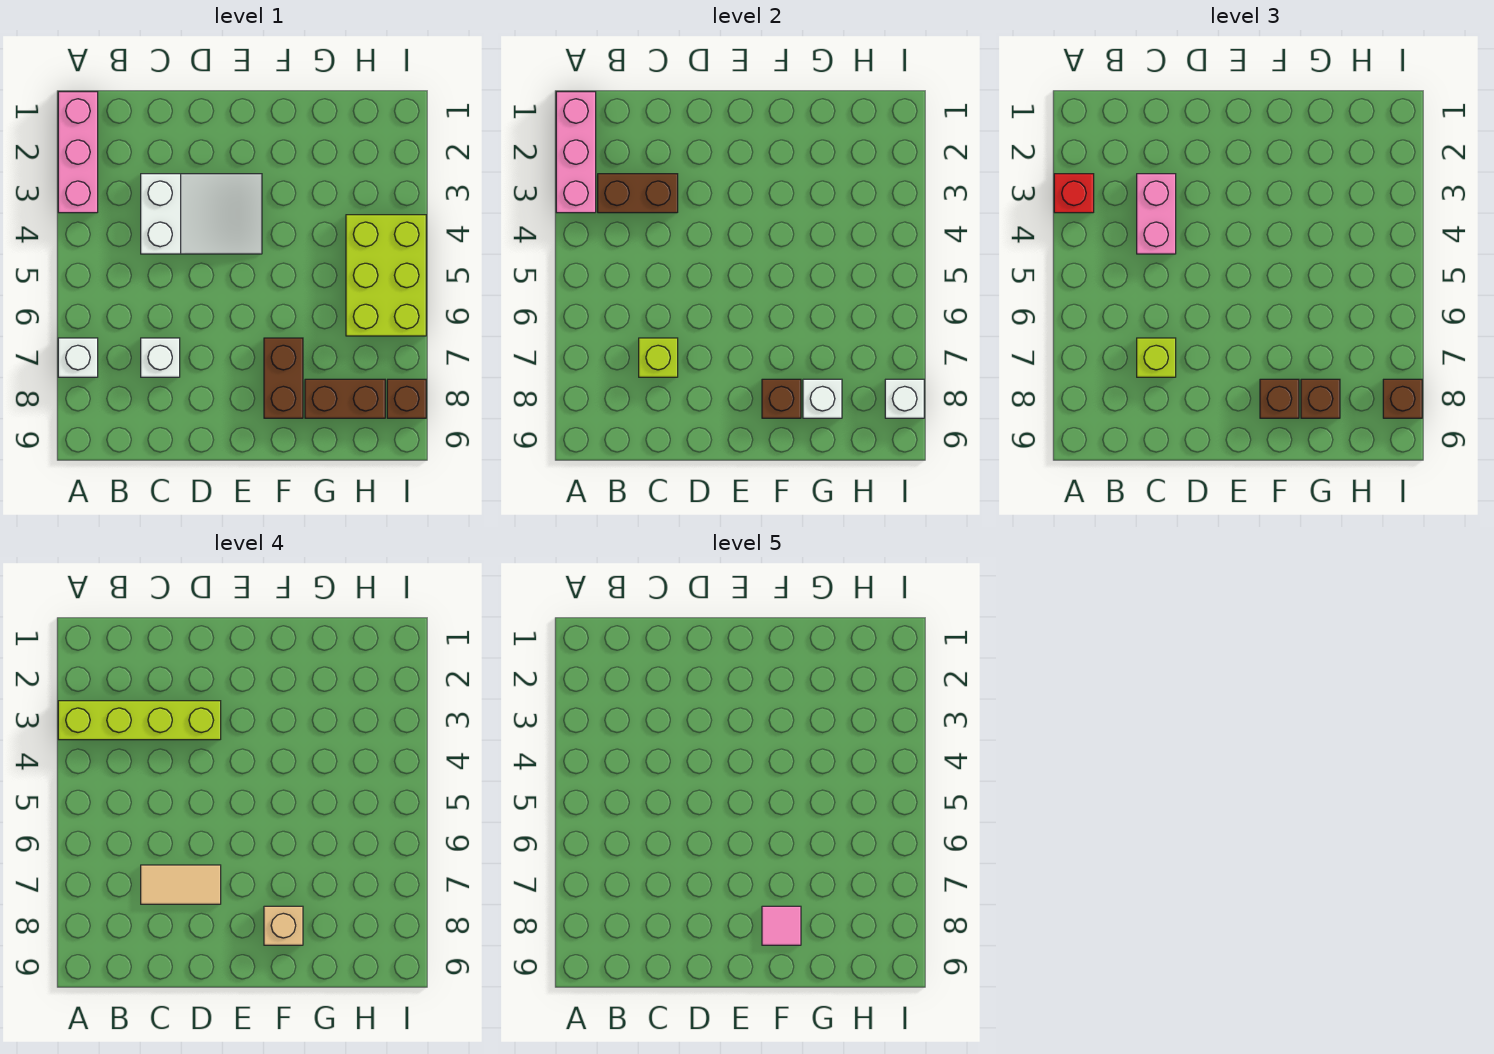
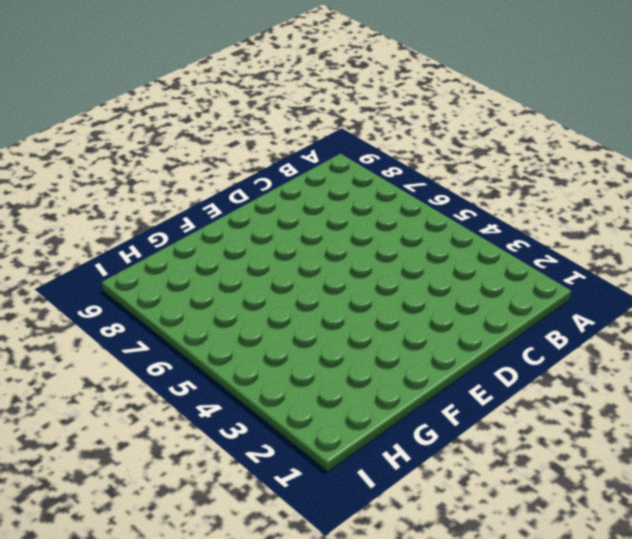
none -> pink 1x3 brick [58,92,98,213]
none -> white 1x1 brick [58,338,98,377]
none -> white 2x3 slope [141,174,262,254]

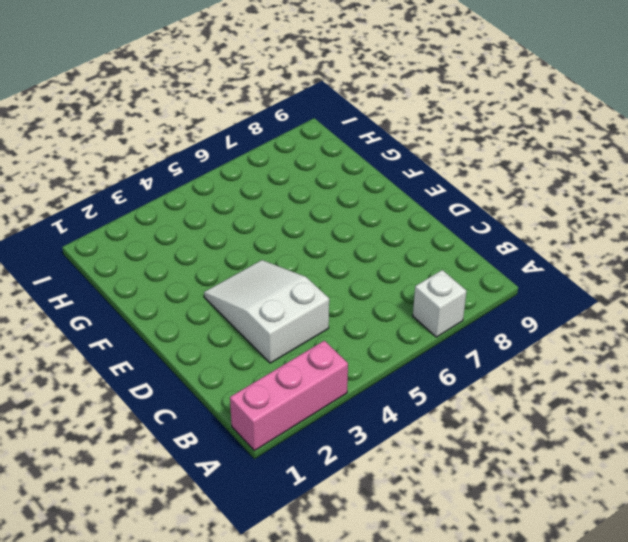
none -> white 1x1 brick [141,338,180,377]
none -> brown 1x2 brick [264,338,303,418]
none -> brown 1x2 brick [305,379,385,418]

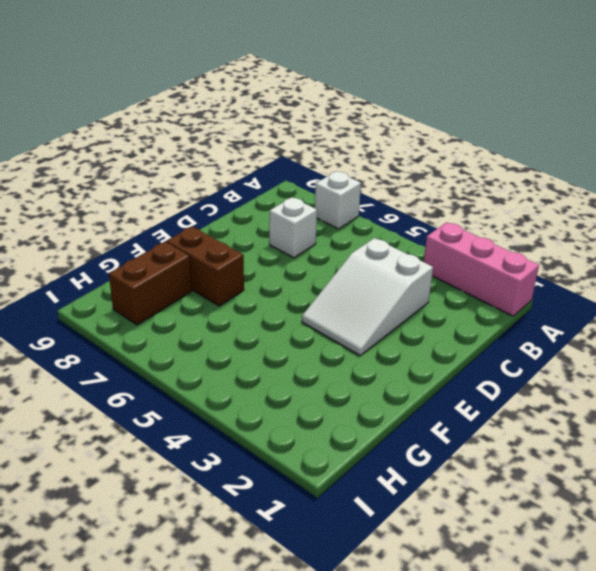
none -> lime 2x3 brick [346,215,426,336]
none -> brown 1x1 brick [387,379,426,418]
none -> pink 1x3 brick [556,92,596,213]

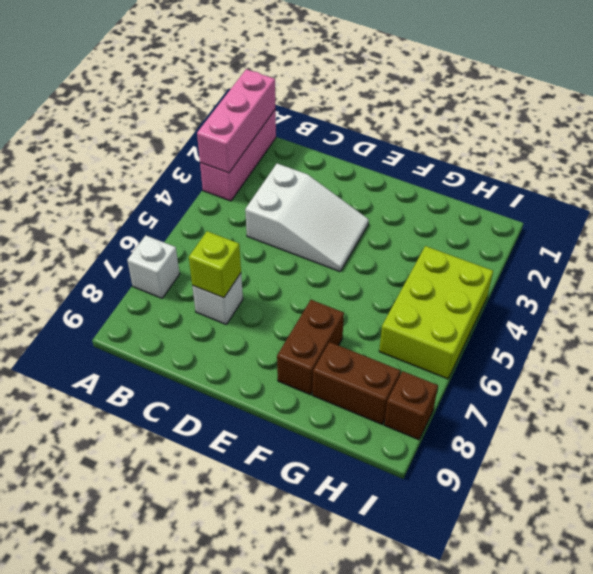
none -> brown 1x2 brick [598,174,678,213]
none -> brown 1x1 brick [762,379,801,418]
none -> white 1x1 brick [803,379,842,418]

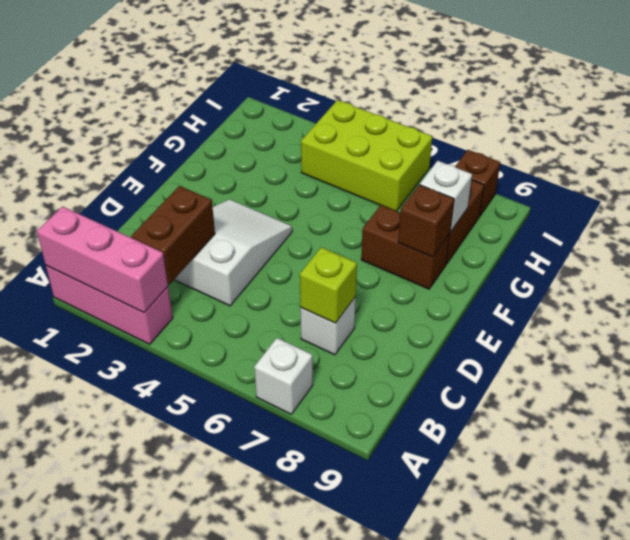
none -> white 1x1 brick [885,379,924,418]
none -> red 1x1 brick [1054,174,1094,213]
none -> pink 1x2 brick [1137,174,1176,254]

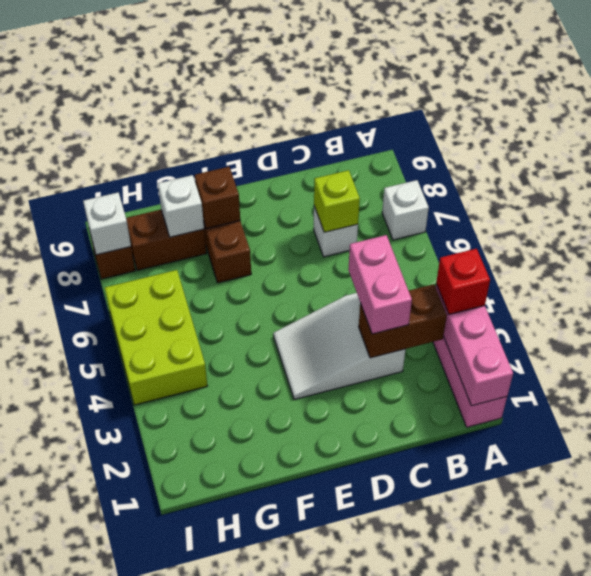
none -> lime 1x1 brick [1137,338,1176,377]
none -> brown 1x1 brick [1260,379,1299,418]
none -> brown 1x1 brick [1301,379,1340,418]

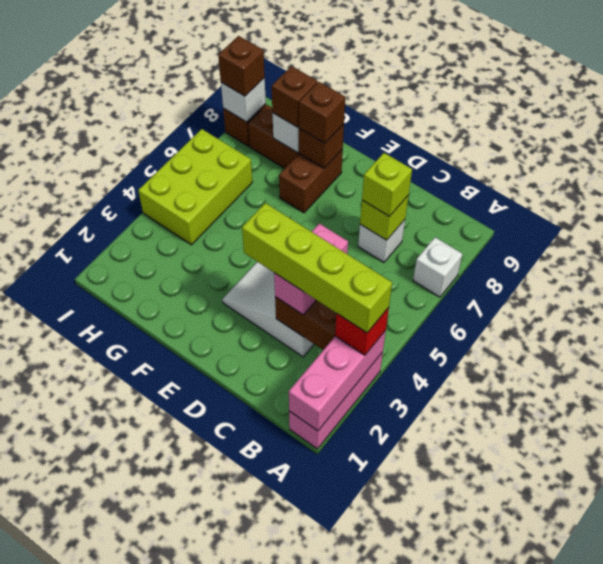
none -> tan 1x2 tile [141,865,221,904]
none -> tan 1x1 brick [264,906,303,945]
none -> pink 1x1 tile [762,906,801,945]

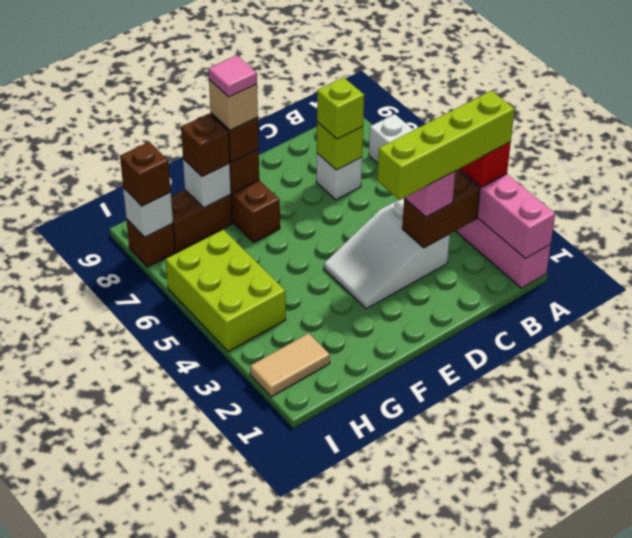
tan 1x2 tile [250,333,330,397] -> tan 1x2 tile moved to [141,865,221,904]

